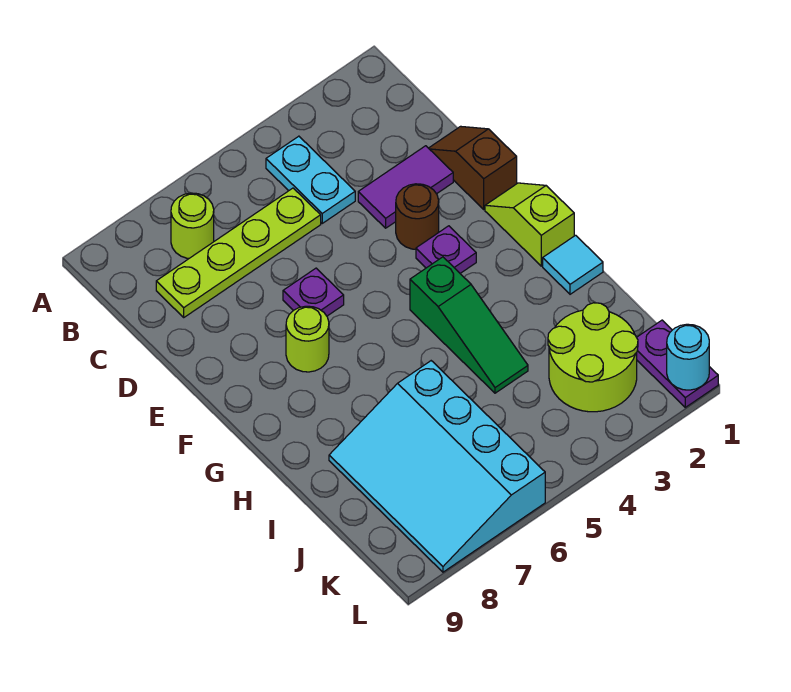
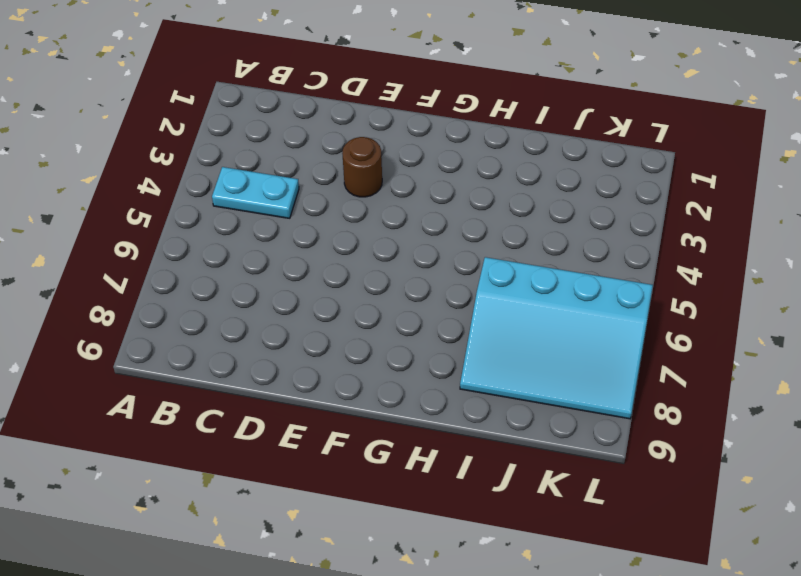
none -> lime 1x1 round brick [171,193,214,258]
none -> lime 1x4 plate [156,188,321,317]
none -> brown 1x2 slope [429,126,517,209]

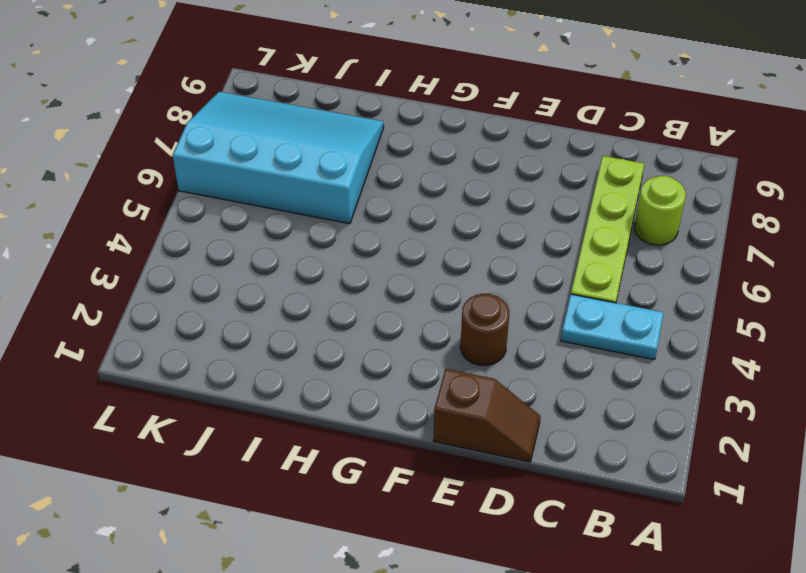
none -> purple 1x2 tile [358,146,453,228]
none -> purple 1x1 plate [283,268,344,316]
none -> lime 1x2 slope [485,183,574,266]

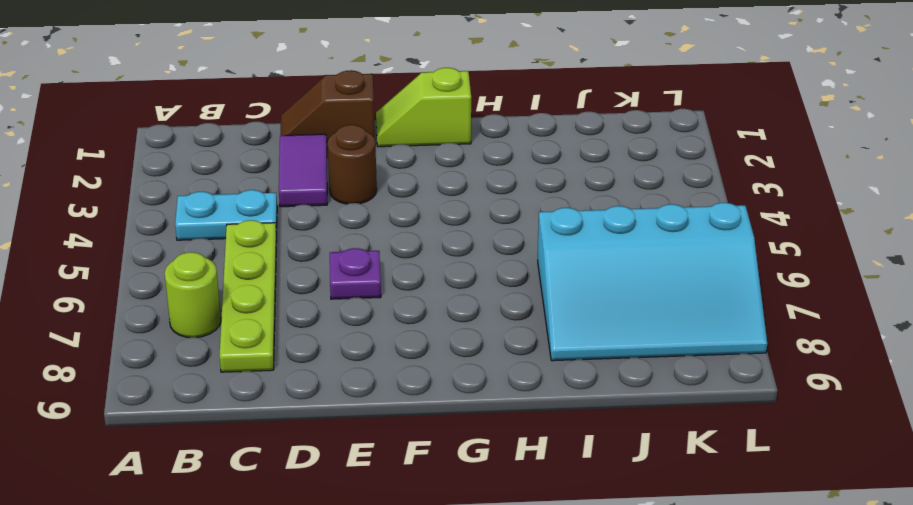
none -> purple 1x1 plate [416,226,476,273]
none -> lime 1x1 round brick [286,306,329,372]
none -> green 1x3 slope [410,257,528,393]

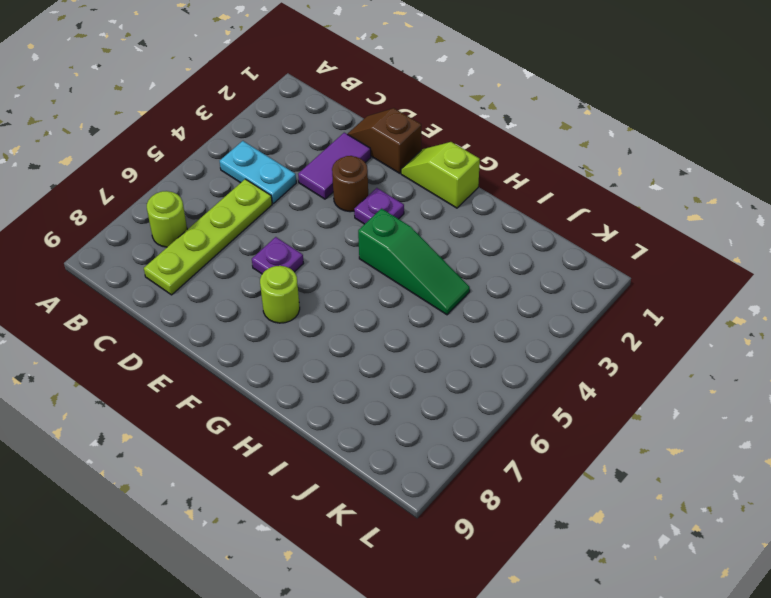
none -> cyan 1x1 tile [543,235,603,294]
none -> cyan 3x4 slope [329,361,545,572]
none -> lime 2x2 round brick [548,303,638,412]

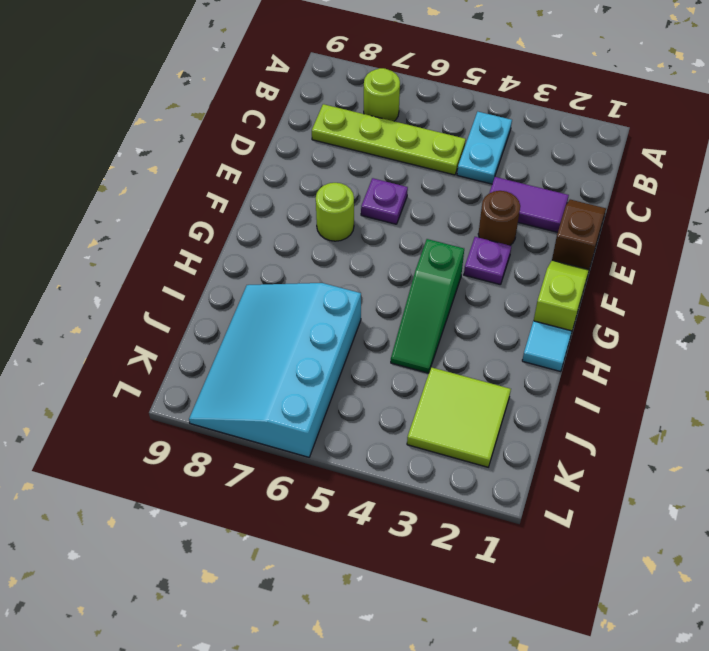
lime 2x2 tile [407,367,511,467] -> lime 2x2 round brick [548,303,638,412]
none -> purple 1x2 plate [637,320,718,407]
none -> cyan 1x1 round brick [667,324,709,390]

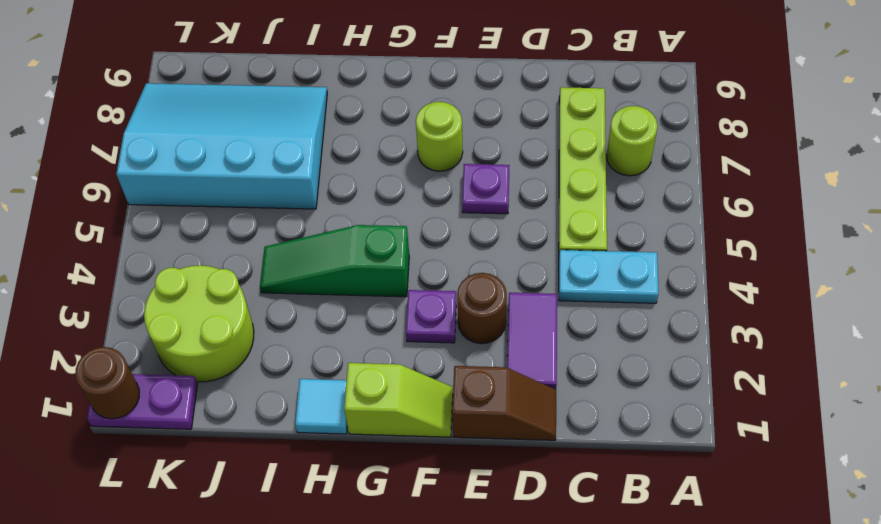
brown 1x1 round brick [76,347,139,419] -> cyan 1x1 round brick [667,324,709,390]

